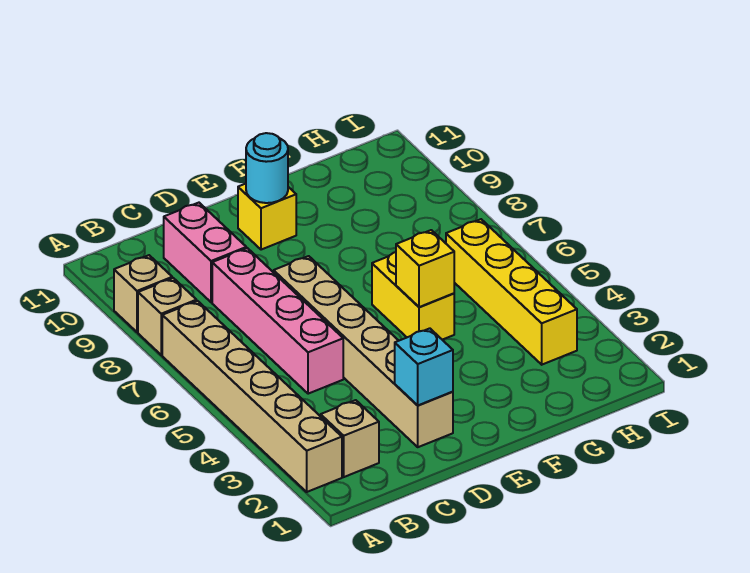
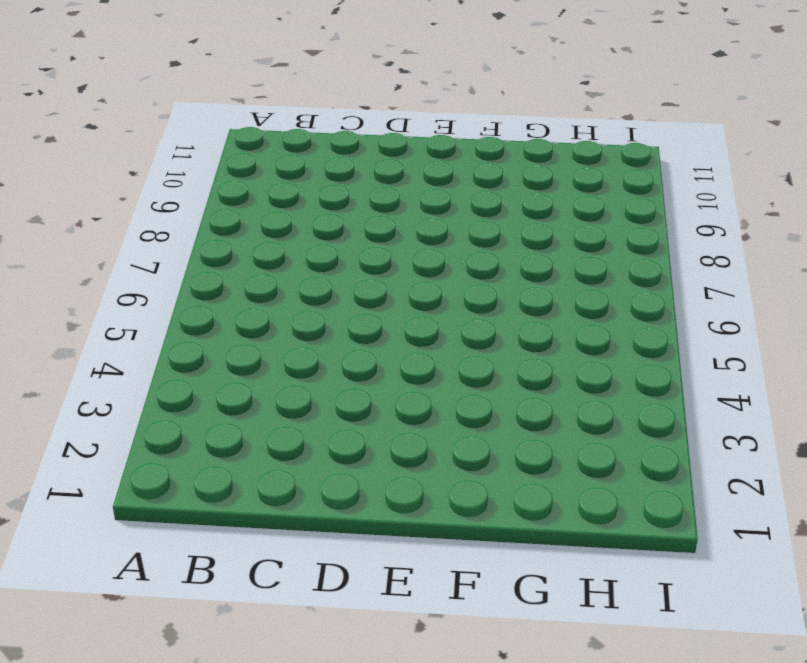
none -> tan 1x6 brick [162,301,342,492]
none -> tan 1x1 brick [138,278,196,355]
none -> tan 1x1 brick [114,255,172,332]

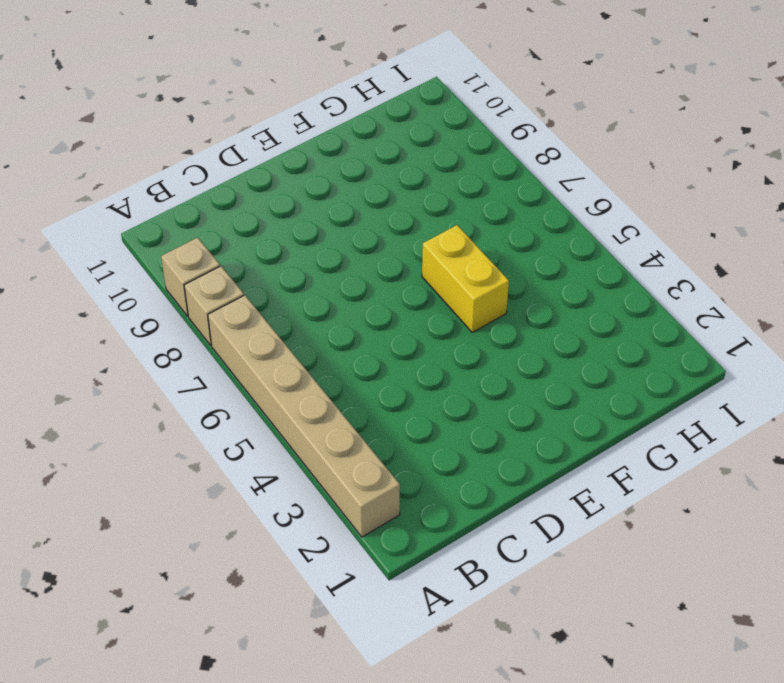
none -> tan 1x1 brick [321,400,379,477]
none -> pink 1x4 brick [212,248,343,394]
none -> pink 1x2 brick [164,203,246,302]

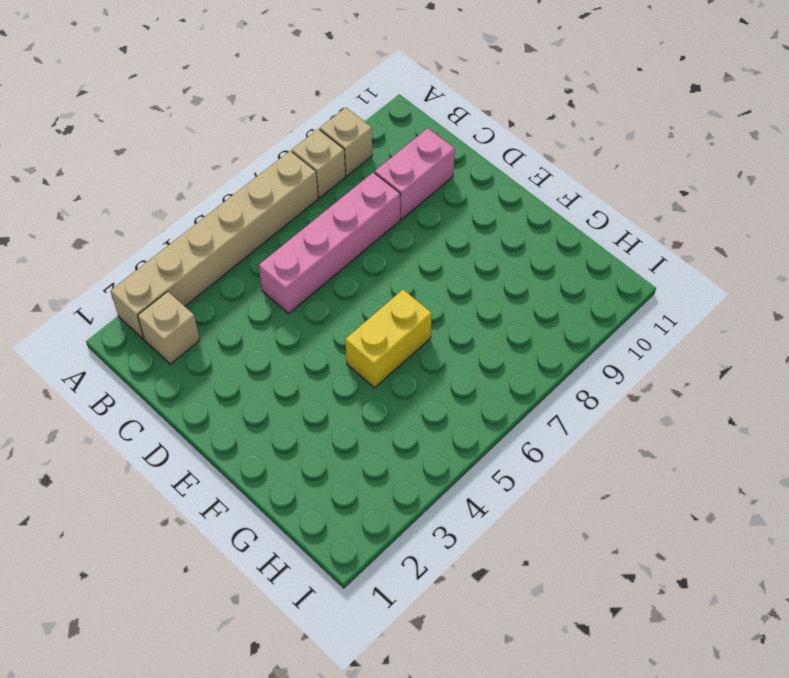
none -> tan 1x6 brick [274,256,453,447]
none -> yellow 1x1 brick [238,184,296,250]
none -> yellow 1x4 brick [446,219,577,365]

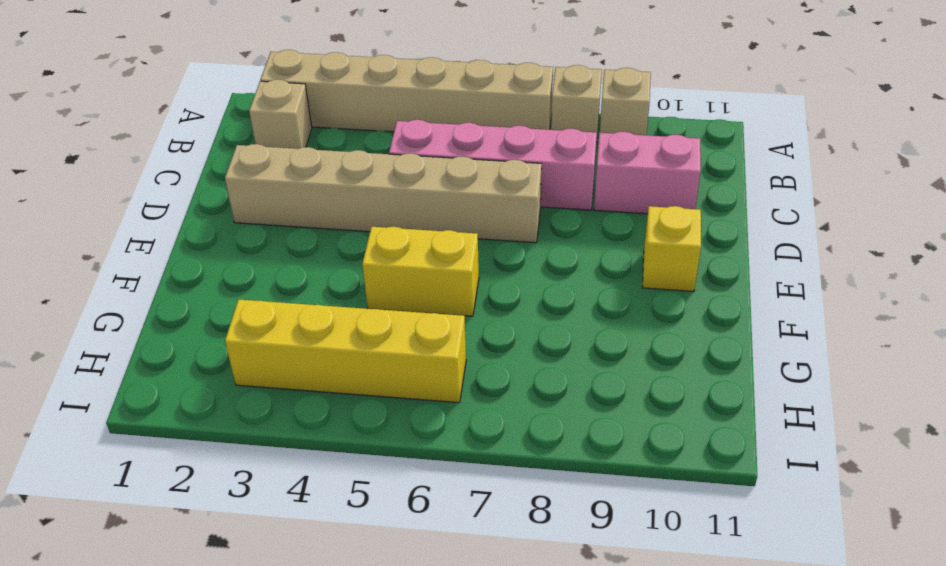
none -> cyan 1x1 brick [395,328,453,405]
none -> cyan 1x1 round brick [246,133,288,203]
none -> yellow 1x1 brick [396,230,454,307]

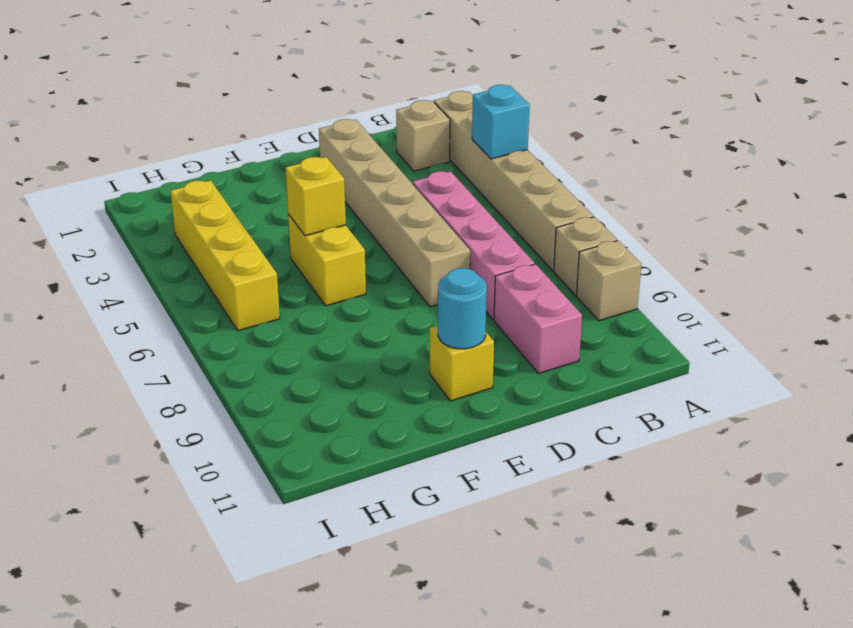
cyan 1x1 brick [472,85,530,159] -> cyan 1x1 brick moved to [395,328,453,405]

